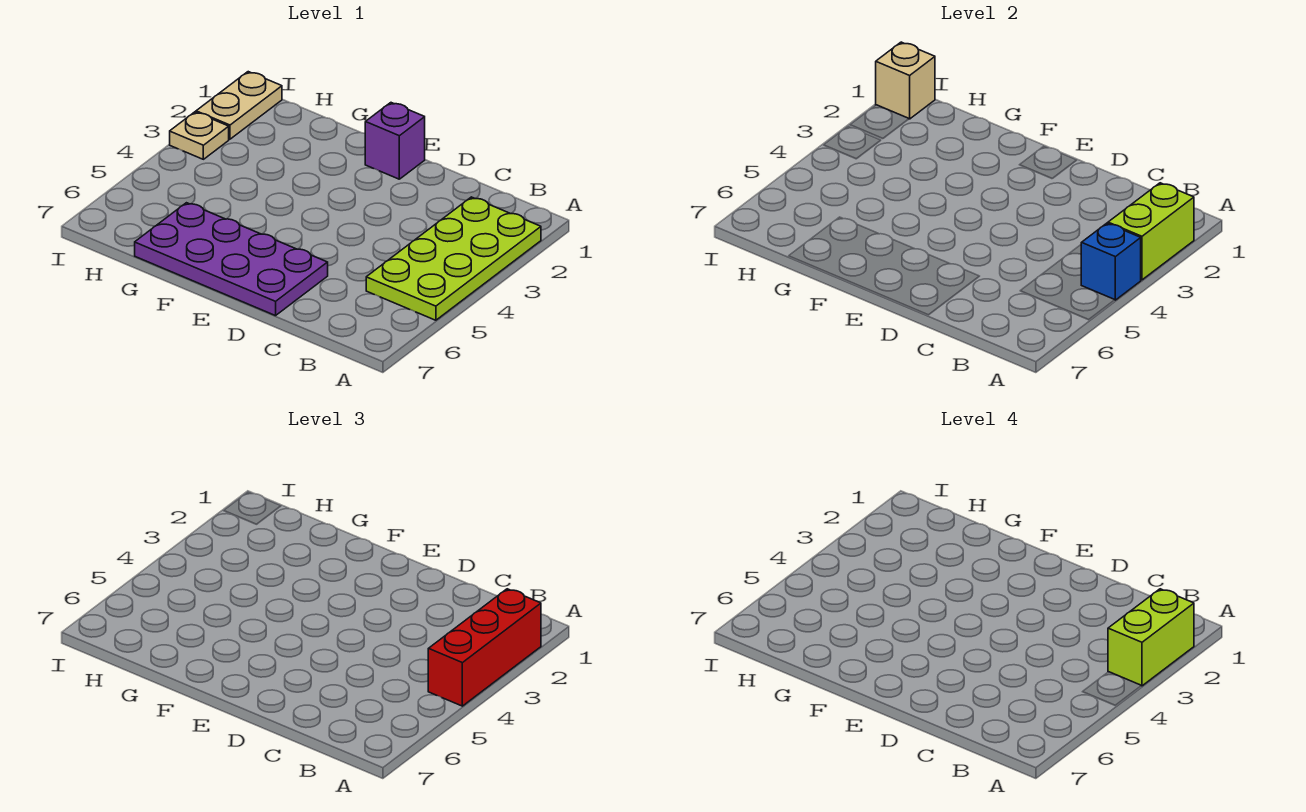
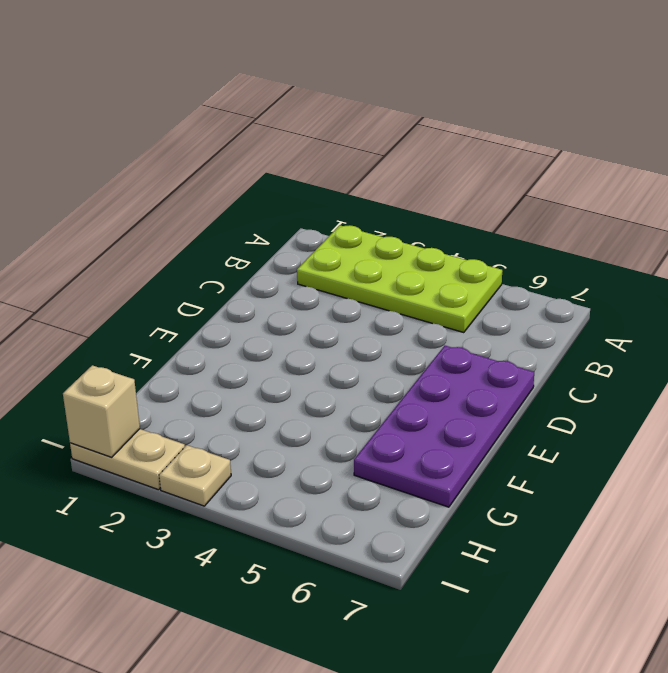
none -> purple 1x1 brick [365,103,425,179]
none -> lime 1x2 brick [1108,183,1194,280]

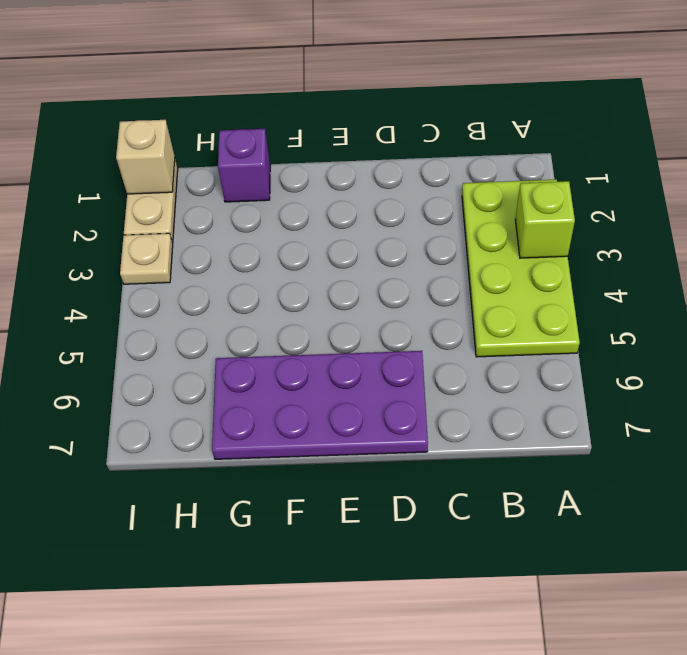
lime 1x1 brick [515,181,575,258] -> lime 1x2 brick [1108,183,1194,280]
purple 1x1 brick [218,129,270,202] -> purple 1x1 brick moved to [365,103,425,179]
none -> blue 1x1 brick [1081,223,1141,300]
none -> red 1x3 brick [428,589,541,706]

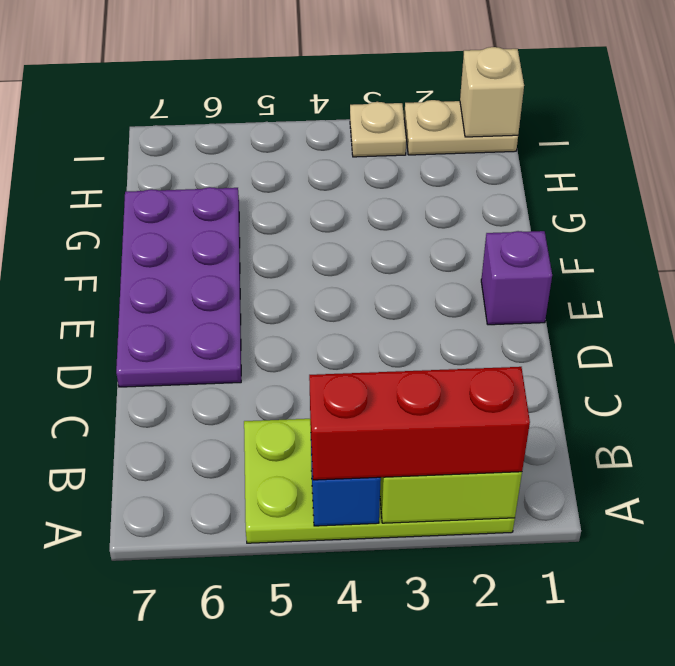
none -> lime 1x2 brick [1108,589,1194,686]

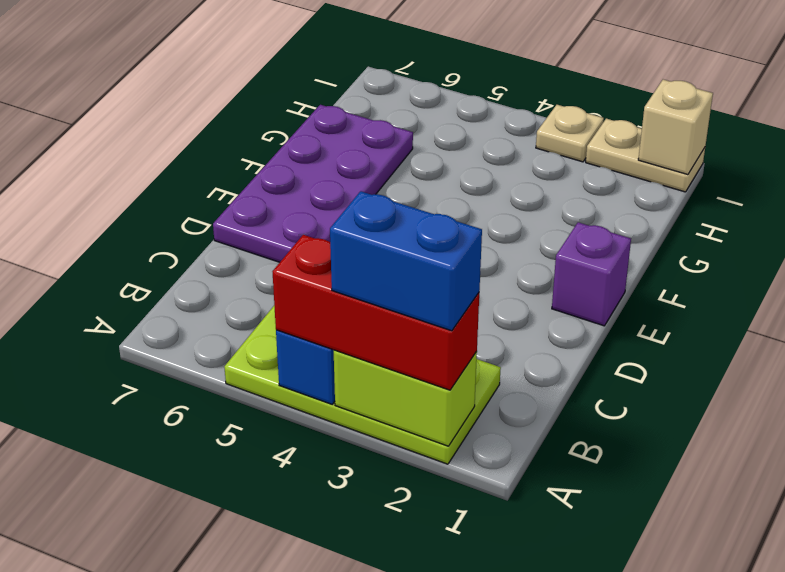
blue 1x2 brick [330,191,482,331] -> lime 1x2 brick [1108,589,1194,686]

